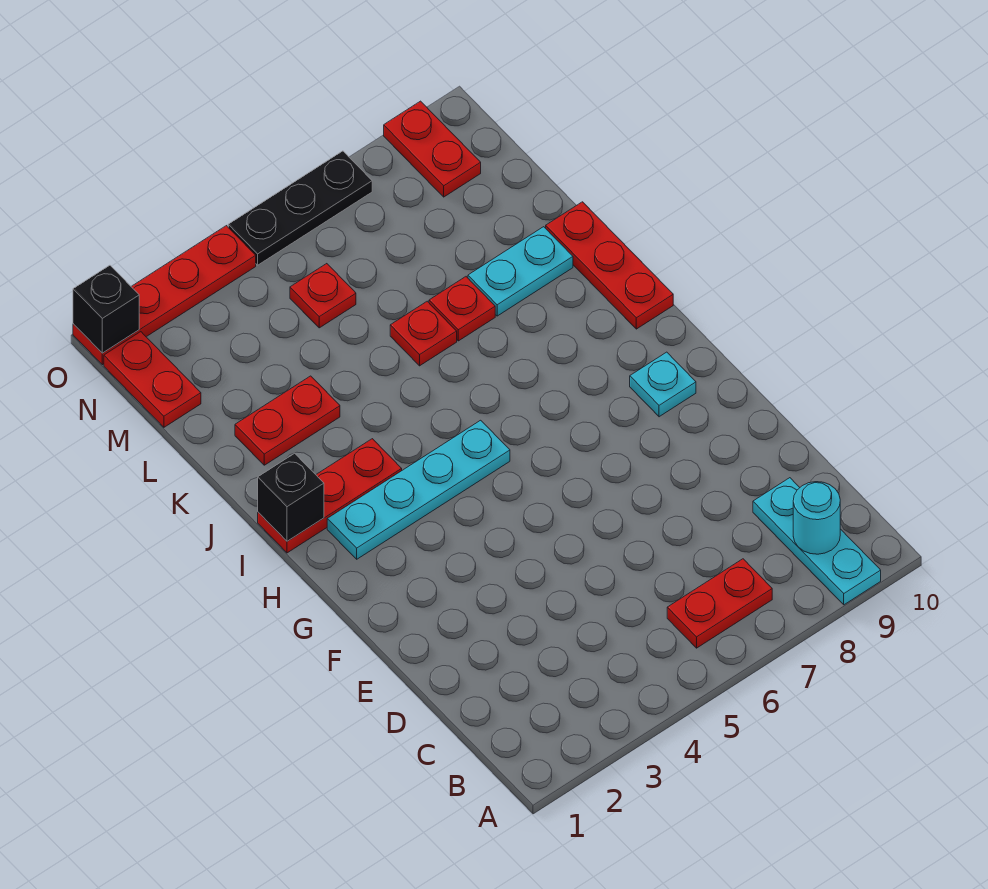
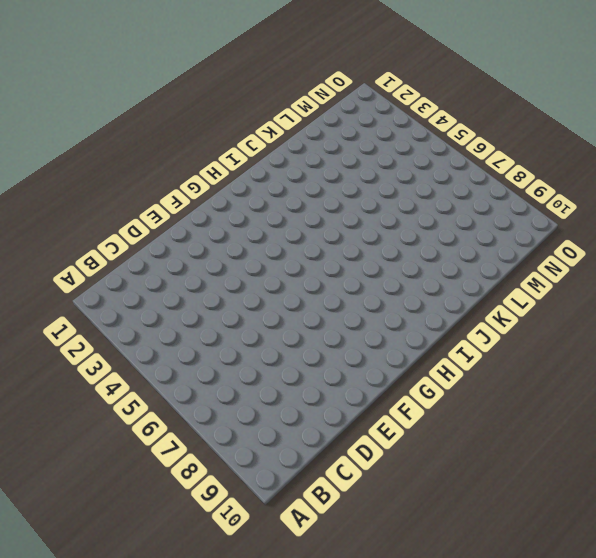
none -> cyan 1x3 plate [753,478,881,605]
none -> red 1x2 plate [667,559,772,648]
none -> cyan 1x1 plate [630,352,696,417]

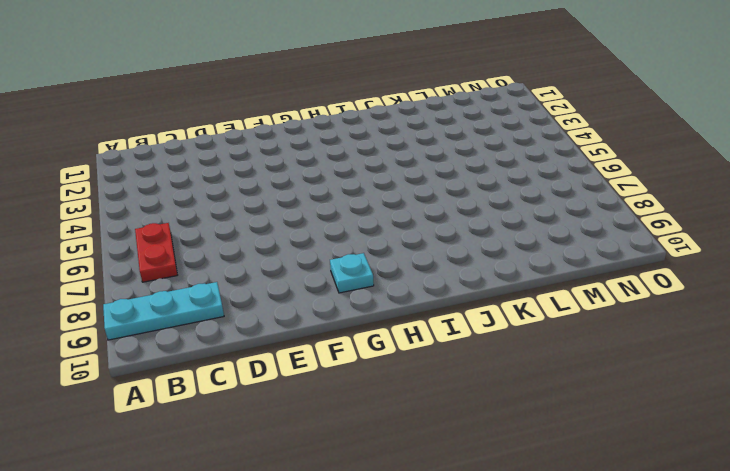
none -> cyan 1x4 plate [327,420,510,559]
none -> red 1x3 plate [258,439,402,553]
none -> red 1x3 plate [546,202,673,329]

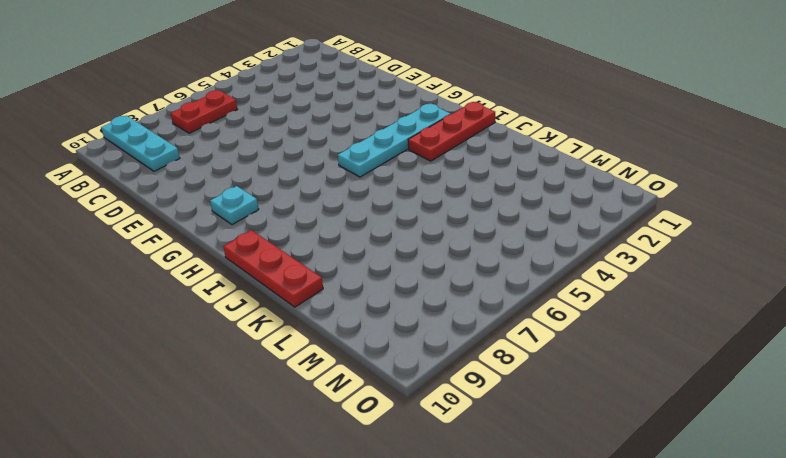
none -> red 1x2 plate [235,376,340,465]
none -> red 1x1 plate [390,301,457,366]
none -> red 1x1 plate [429,277,495,341]

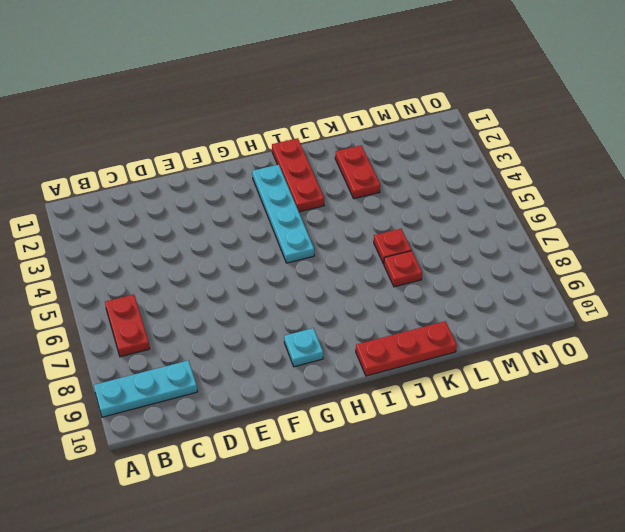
none -> cyan 1x2 plate [468,227,573,316]
none -> red 1x2 plate [104,332,201,427]
none -> red 1x1 plate [290,264,356,328]

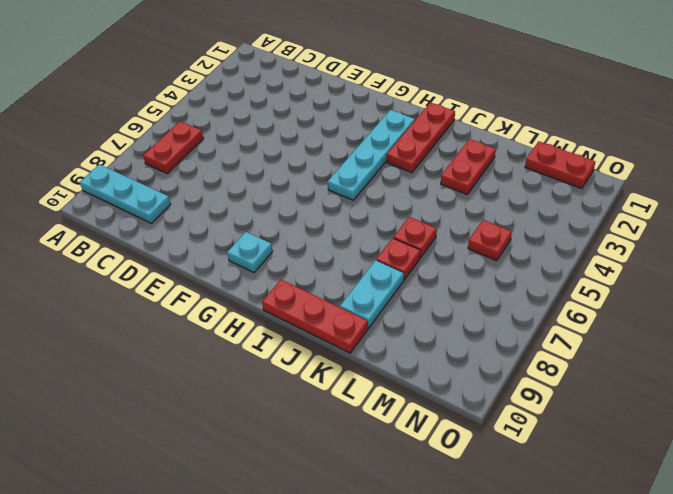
none -> red 1x2 plate [384,101,481,197]
none -> red 1x4 plate [73,226,256,365]
none -> black 1x3 plate [228,151,372,265]

